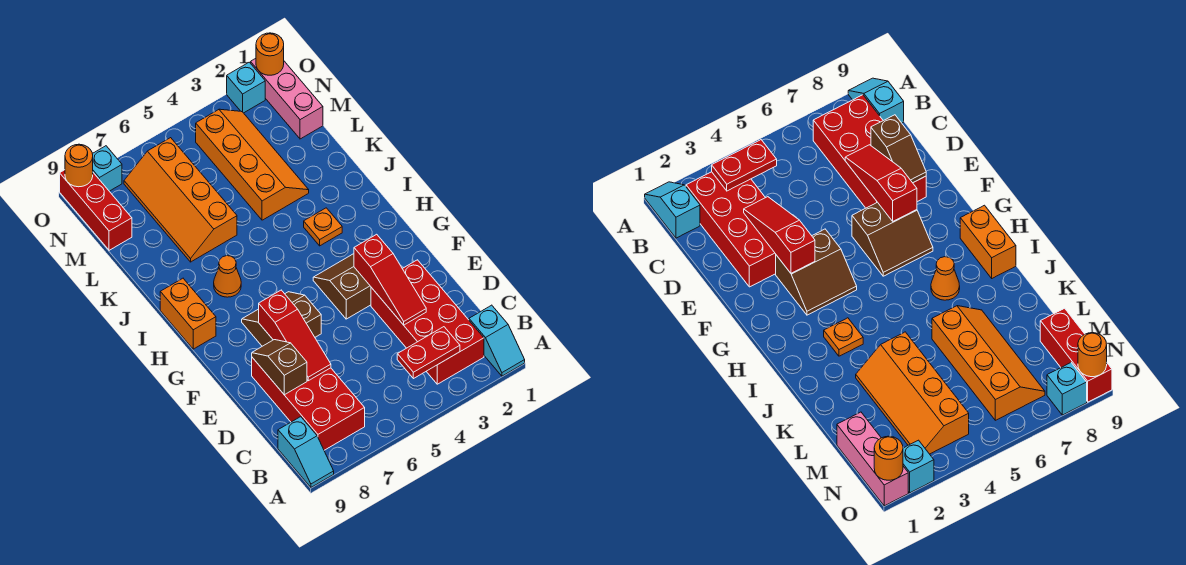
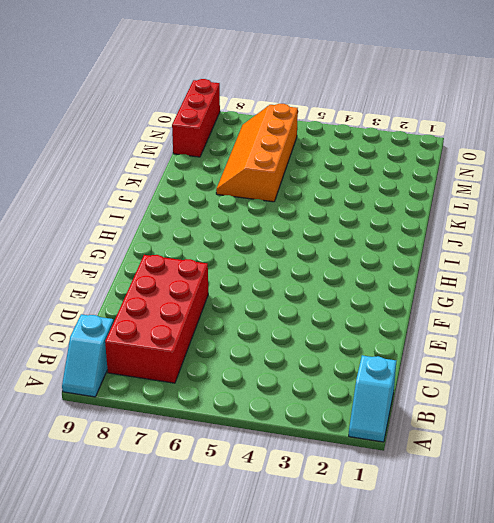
none -> red 2x4 brick [371,260,484,384]
none -> brown 2x2 slope [313,254,371,319]
none -> brown 2x2 slope [242,292,321,346]

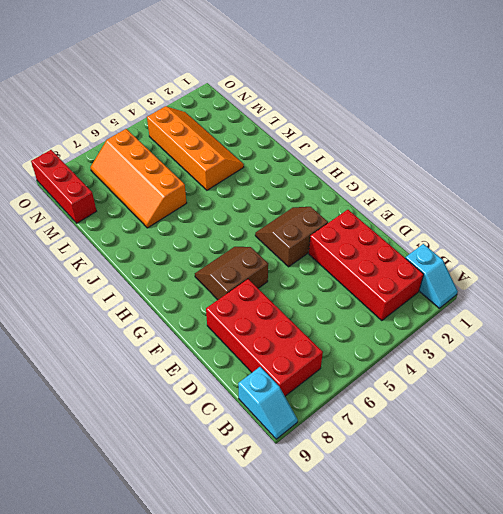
none -> orange 1x2 brick [160,278,216,349]
none -> orange 1x1 plate [304,208,342,246]
none -> orange 1x1 cone [214,256,241,297]

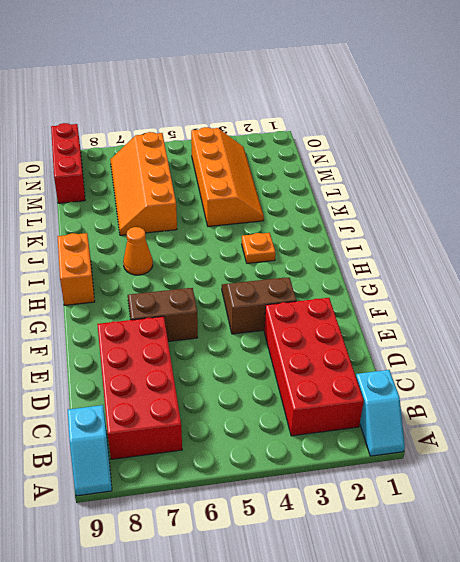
none -> pink 1x3 brick [251,58,323,139]
none -> cyan 1x1 brick [227,62,265,113]
none -> cyan 1x1 brick [93,146,122,191]

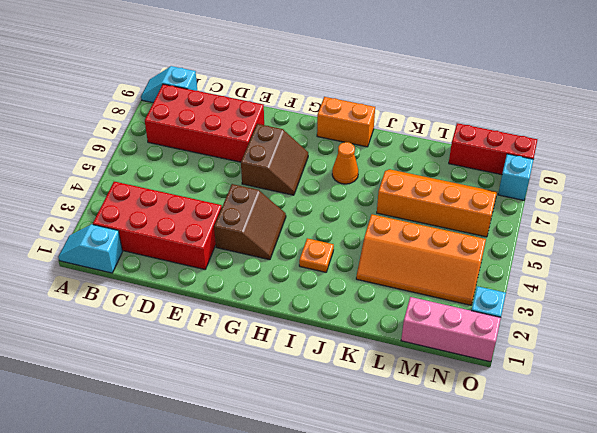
none -> red 1x2 plate [397,327,460,379]
none -> red 1x3 slope [354,234,426,325]
none -> red 1x3 slope [258,290,331,381]

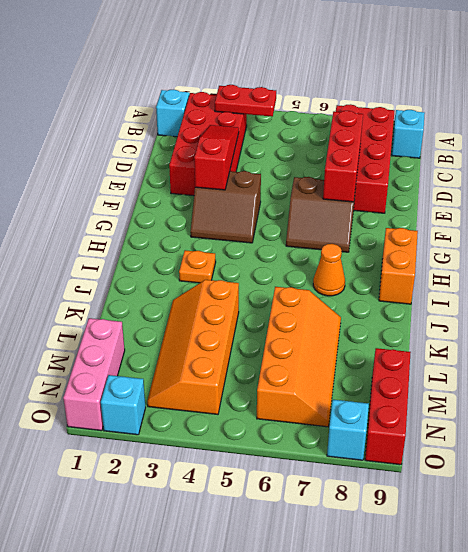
red 1x3 brick [323,111,363,202] -> red 1x3 slope [258,290,331,381]
none -> brown 1x2 slope [252,340,307,395]
none -> orange 1x1 round brick [256,33,284,75]
none -> orange 1x1 round brick [65,144,93,187]

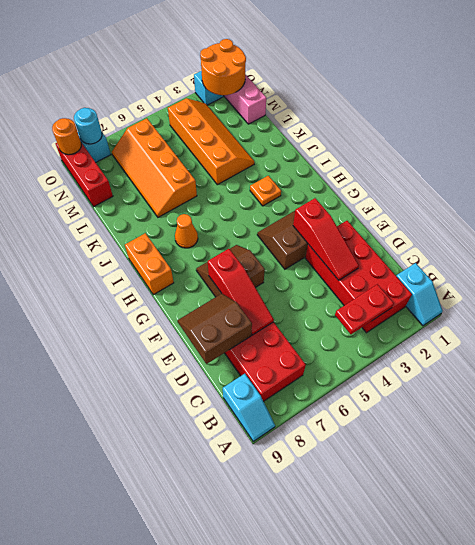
brown 2x2 slope [178,294,252,364] -> brown 1x2 slope [252,340,307,395]
orange 2x2 round brick [200,39,246,95] -> orange 1x1 round brick [256,33,284,75]
cyan 1x1 round brick [74,108,102,144] -> none

